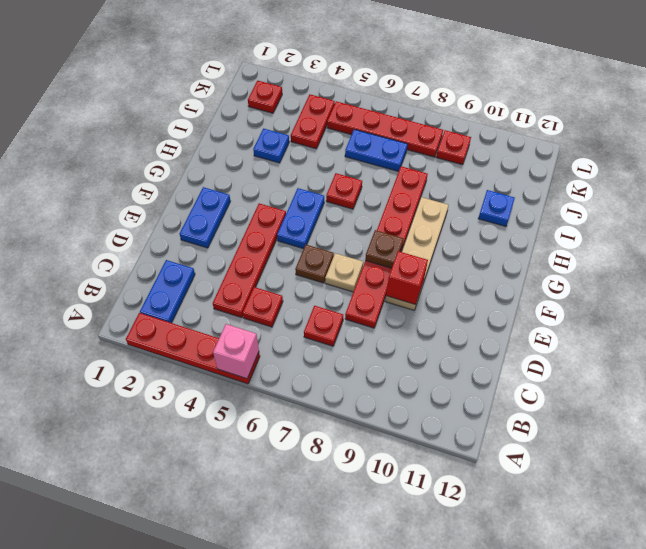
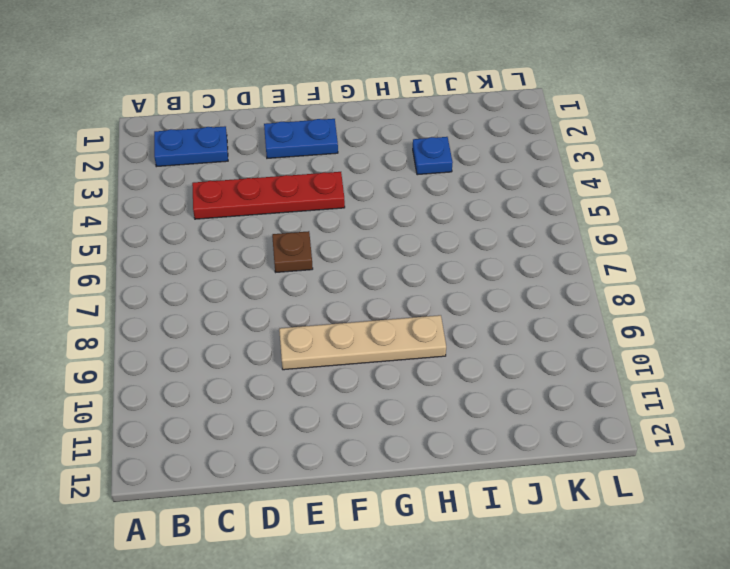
none -> red 1x4 plate [126,313,260,384]
none -> red 1x1 plate [243,287,283,327]
none -> red 1x1 plate [304,306,343,346]

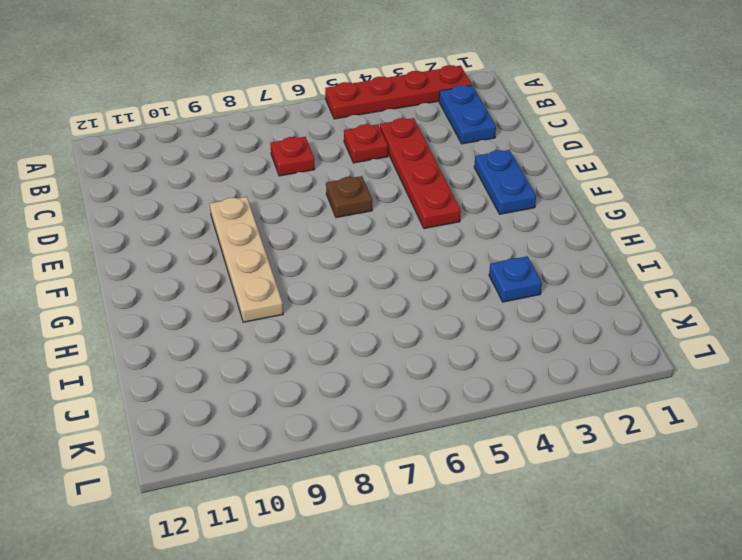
none -> red 1x6 plate [345,166,428,328]
none -> tan 1x1 plate [325,253,363,292]
none -> blue 1x2 plate [277,188,324,249]

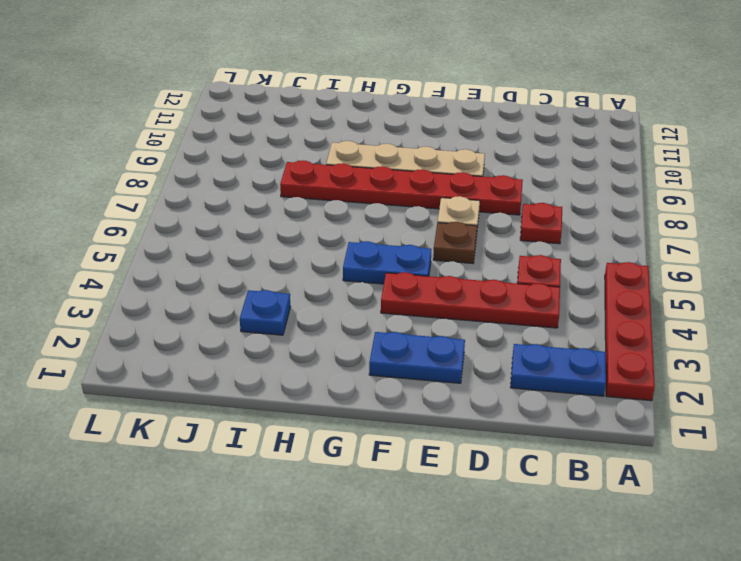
none -> red 1x1 plate [326,173,362,209]
none -> blue 1x1 plate [478,190,515,226]
none -> red 1x2 plate [291,95,335,149]

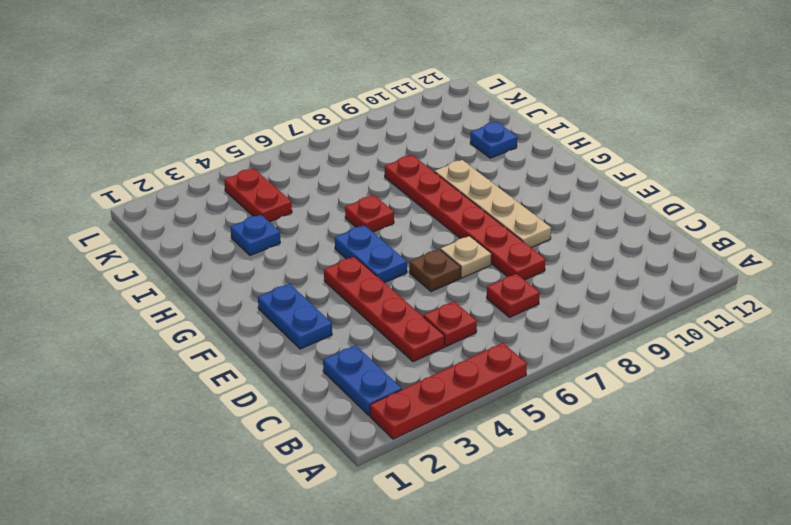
none -> blue 1x2 plate [345,129,408,171]
none -> red 1x1 plate [248,81,282,113]
none -> red 1x4 plate [327,101,443,157]

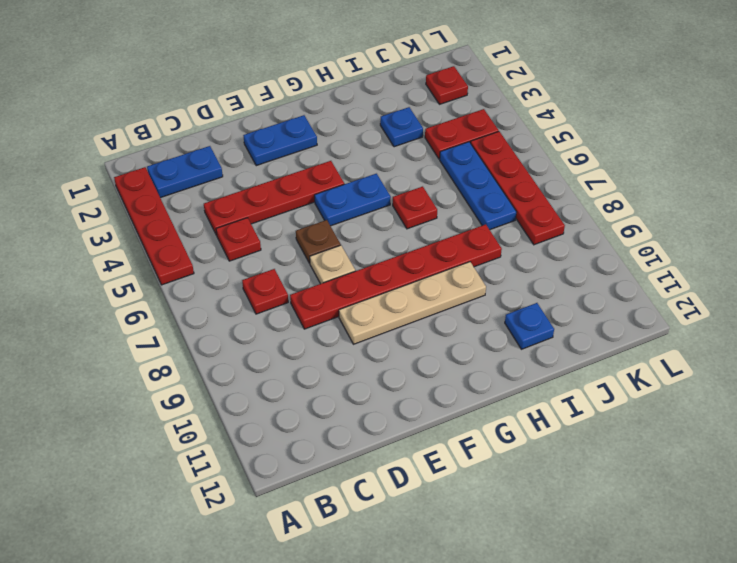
blue 1x3 plate [440,142,516,230] -> blue 1x2 plate [345,129,408,171]
none -> red 1x1 plate [436,130,471,165]
none -> pink 1x1 brick [213,324,259,379]
none -> red 1x1 brick [386,251,428,305]

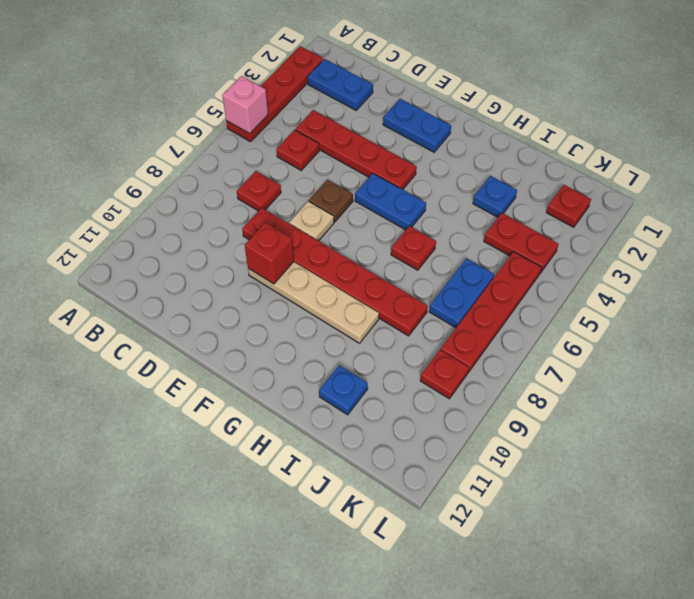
none -> brown 1x1 plate [365,230,403,268]

